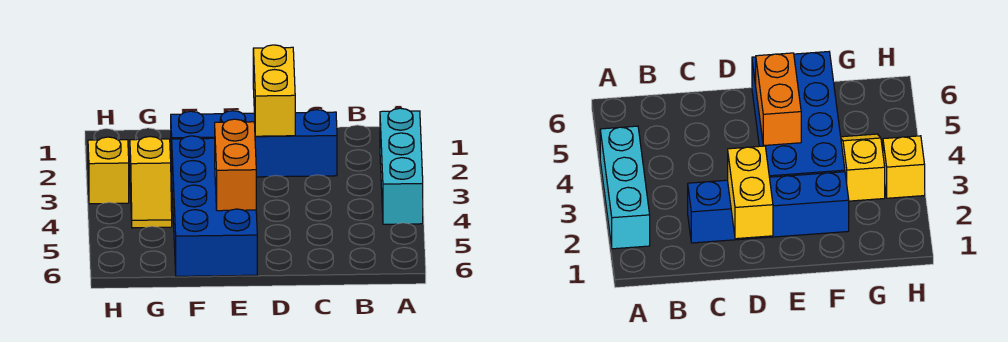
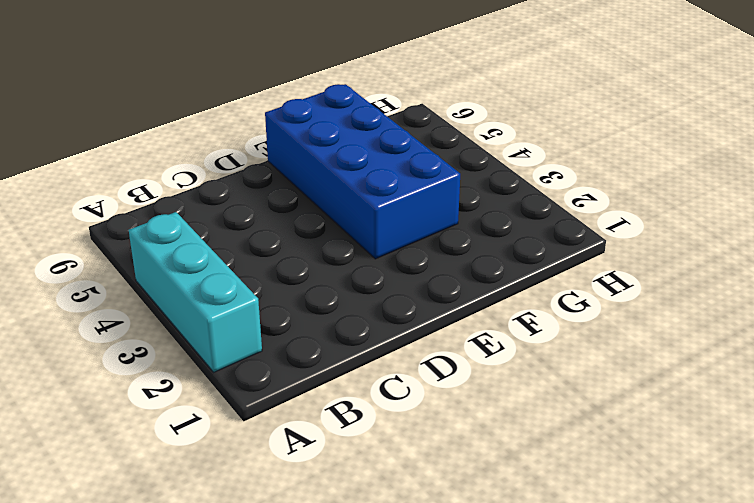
none -> blue 1x4 brick [171,110,337,177]
none -> yellow 1x2 slope [130,137,172,228]

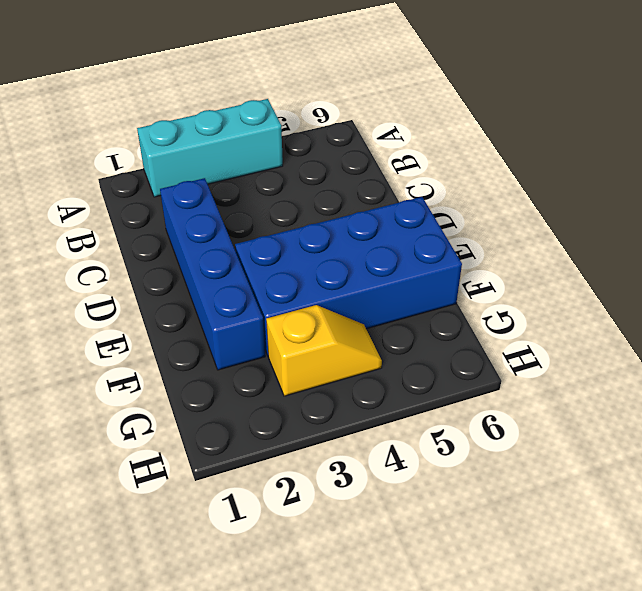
none -> yellow 1x1 brick [88,137,129,204]
none -> yellow 1x2 brick [253,45,295,136]

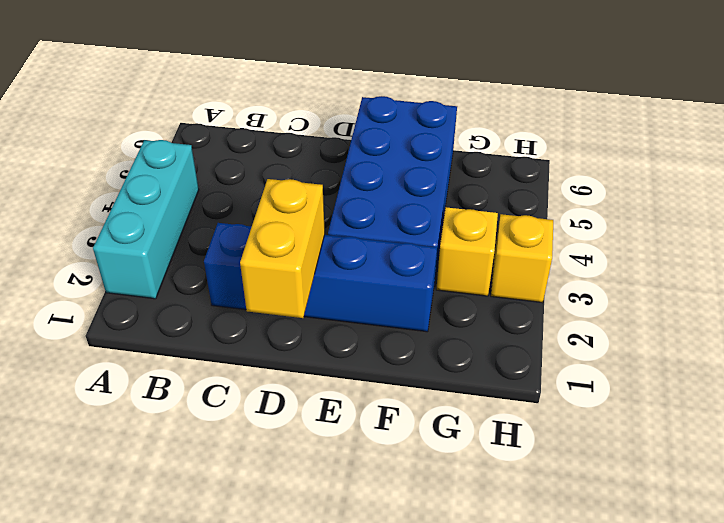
none -> orange 1x2 brick [215,119,256,211]

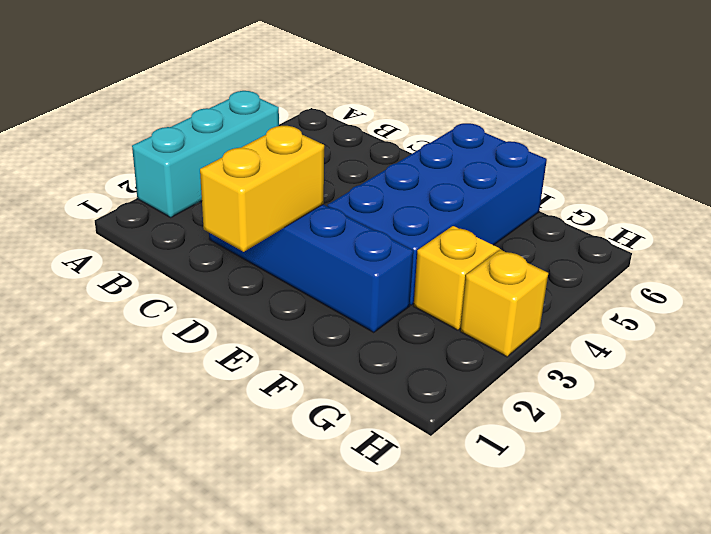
none -> orange 1x2 brick [215,119,256,211]

